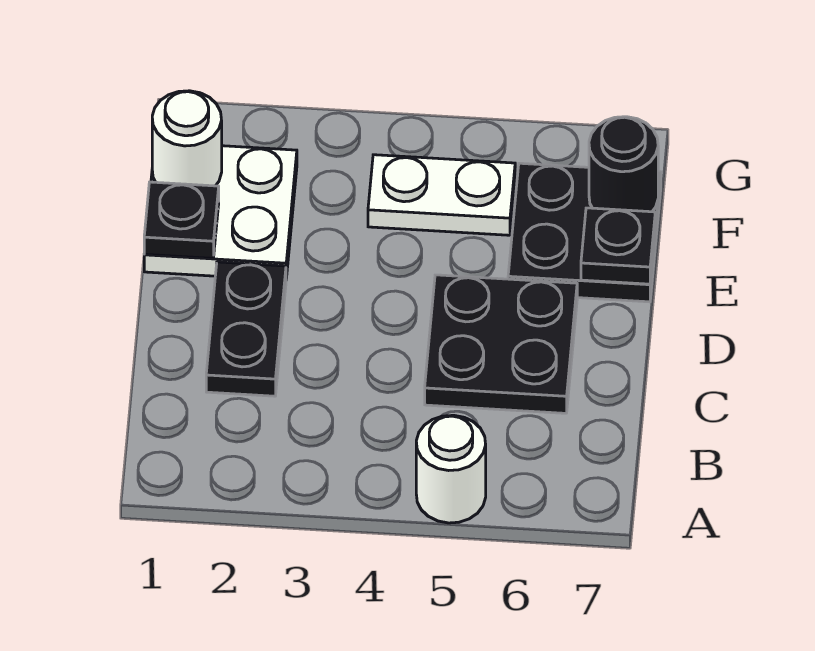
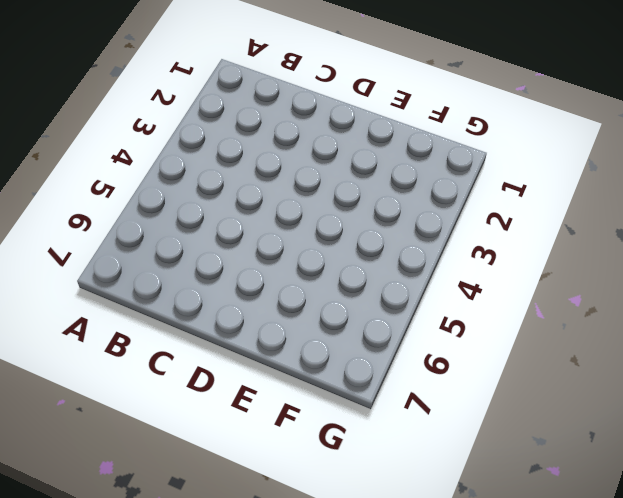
none -> white 1x1 round brick [416,415,486,523]
none -> black 1x2 plate [206,262,286,396]

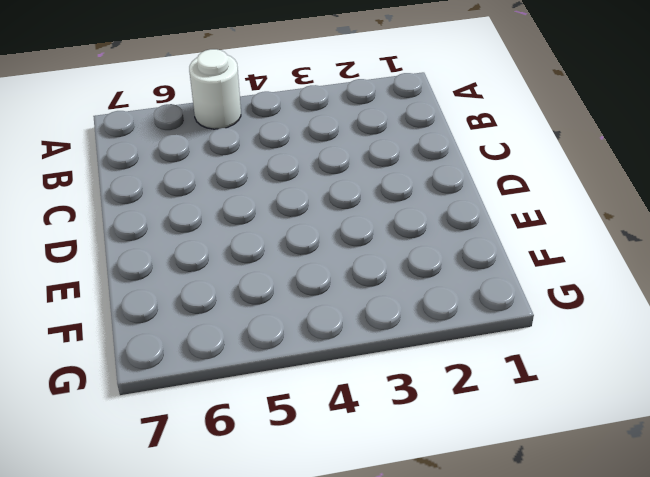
none -> black 1x2 plate [206,262,286,396]
none -> black 2x2 plate [425,275,577,413]

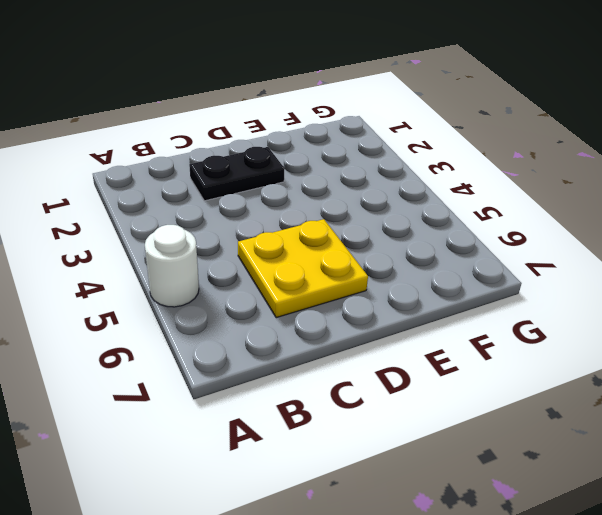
yellow 2x2 plate [238,219,368,318] -> black 2x2 plate [425,275,577,413]
none -> white 2x2 plate [144,146,297,278]
none -> black 2x2 plate [508,163,661,302]

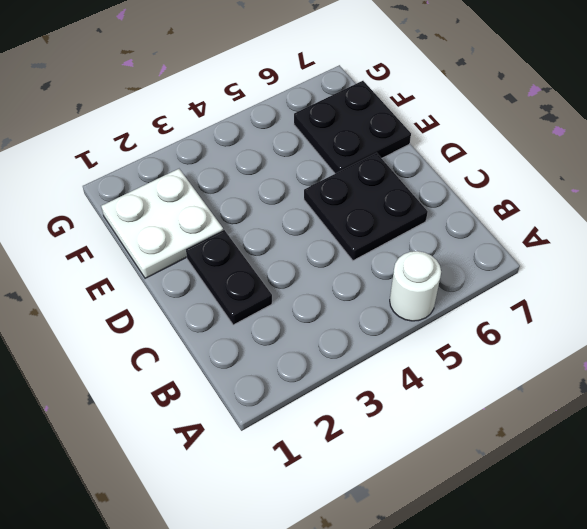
none -> white 1x2 plate [368,155,515,235]
none -> black 1x1 plate [144,182,219,258]

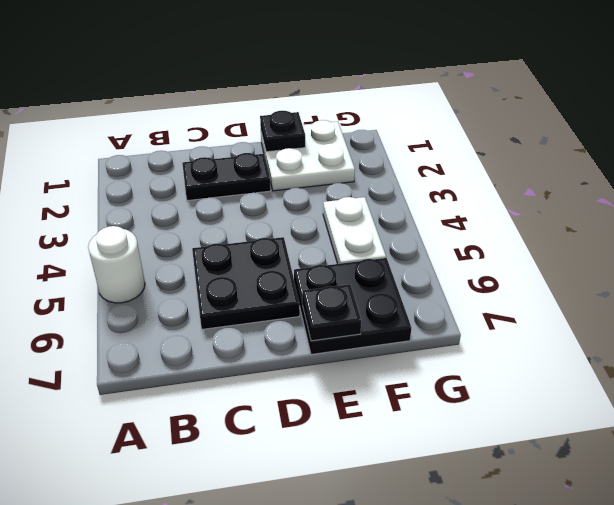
none -> white 1x1 round brick [152,91,222,186]
none -> black 1x1 round brick [589,117,658,212]

